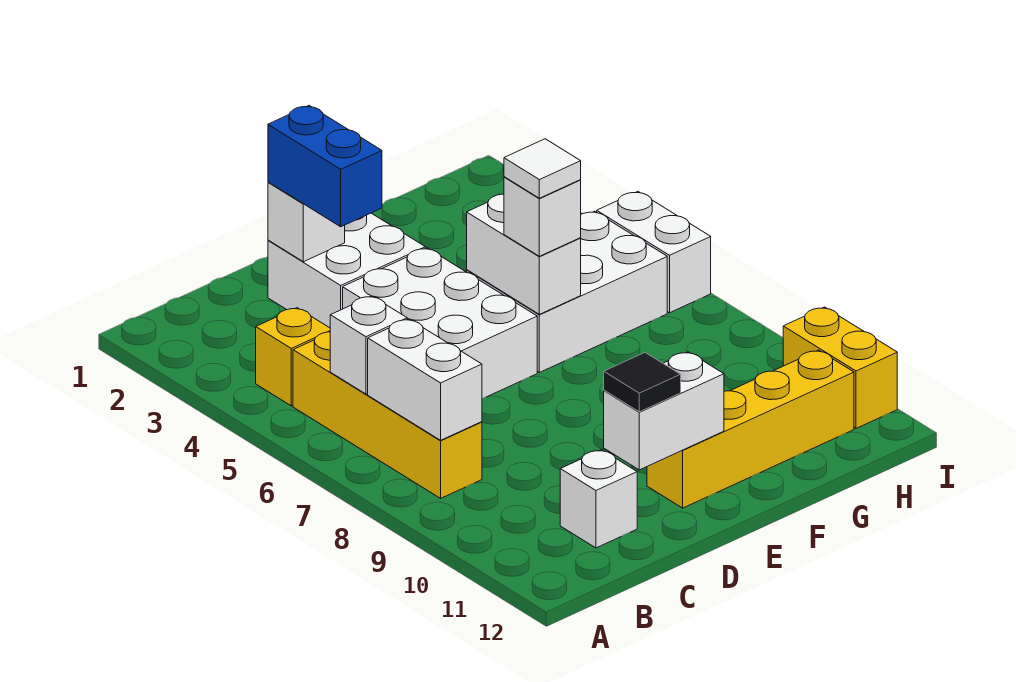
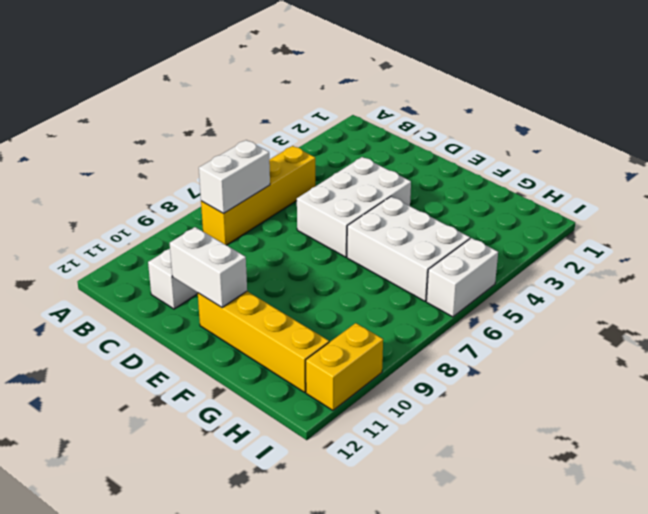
none -> yellow 1x1 brick [256,308,330,406]
none -> white 2x2 brick [268,213,425,328]
none -> white 1x1 brick [330,296,407,394]

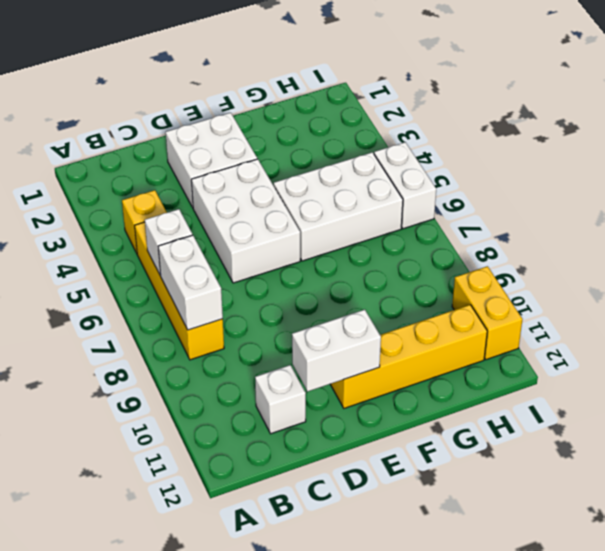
none -> white 1x1 brick [268,182,345,262]
none -> white 1x2 brick [467,194,581,314]
none -> blue 1x2 brick [268,106,382,227]

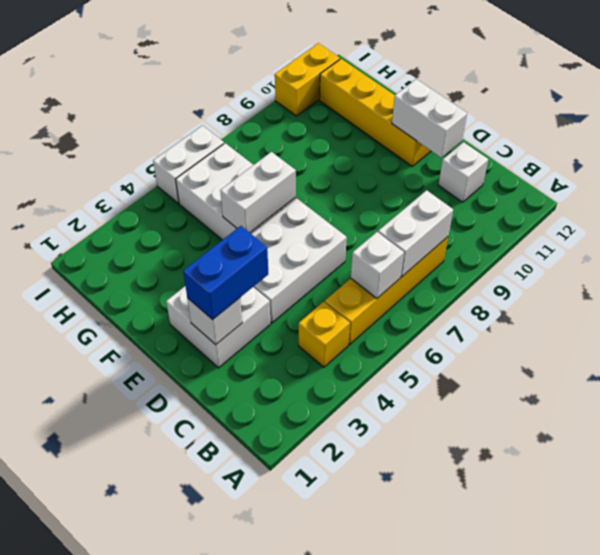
none -> black 1x1 tile [604,353,681,412]
none -> white 1x1 brick [504,177,581,256]
none -> white 1x1 tile [504,139,581,198]

